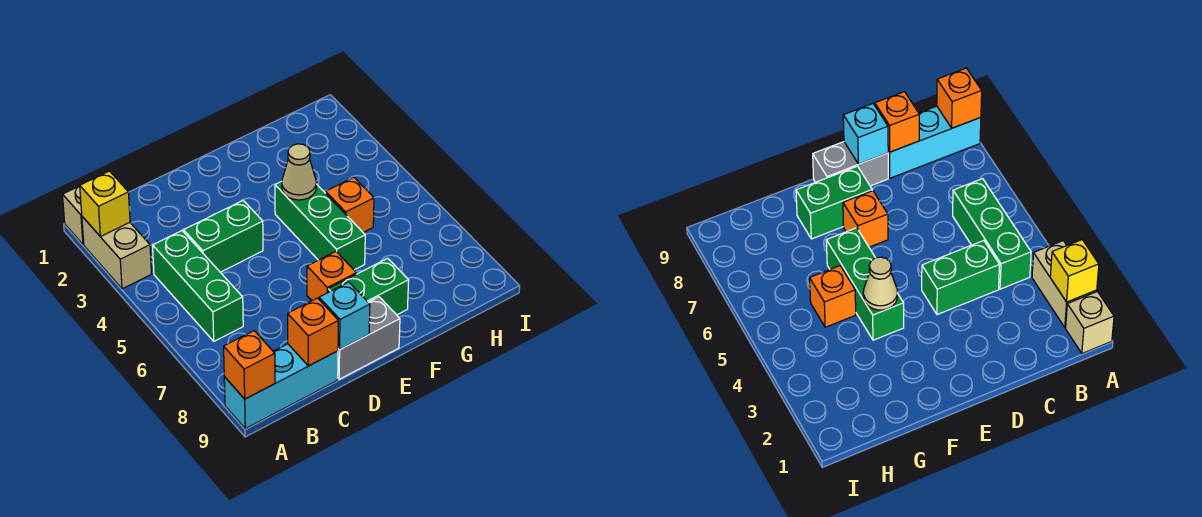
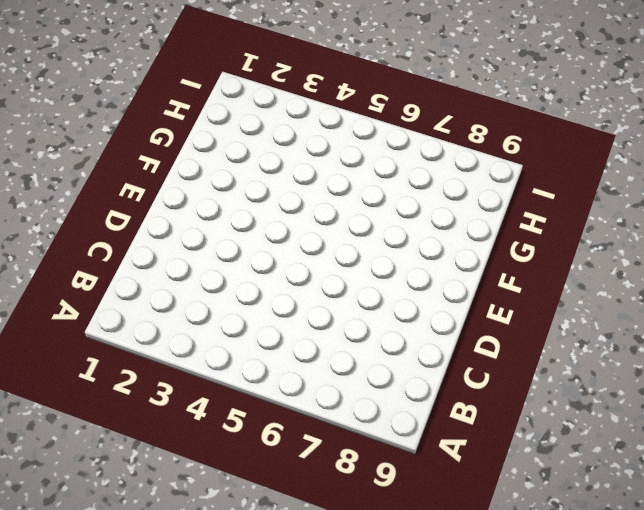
none -> tan 1x1 brick [63,186,84,244]
none -> tan 1x2 brick [82,217,151,289]
none -> cyan 1x3 brick [224,344,338,429]

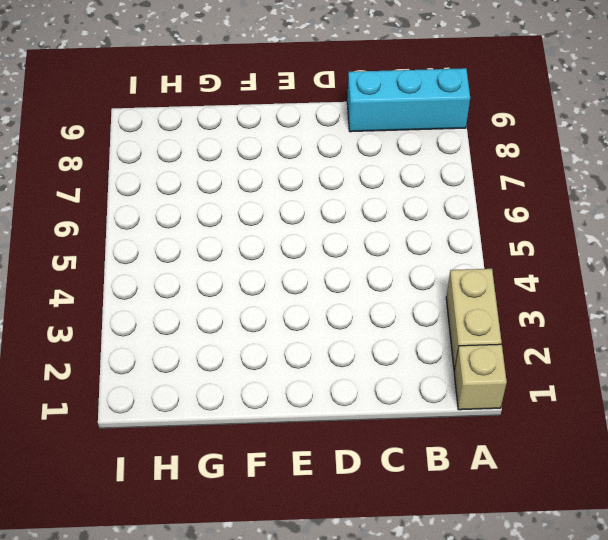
none -> green 1x3 brick [153,231,243,341]
none -> green 1x2 brick [184,201,263,272]
none -> grey 1x2 brick [338,297,400,379]

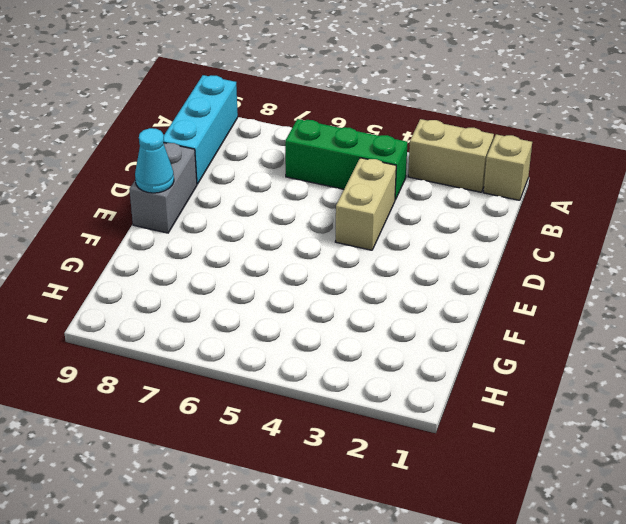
tan 1x2 brick [335,158,396,250] -> green 1x2 brick [184,201,263,272]
cyan 1x1 cone [135,128,174,193] -> none
none -> orange 1x1 brick [307,252,356,301]
none -> green 1x2 brick [328,258,409,315]
none -> green 1x3 brick [275,181,365,270]

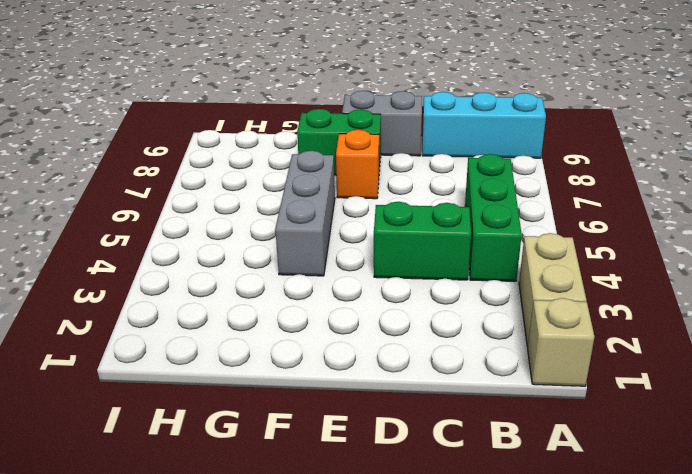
grey 1x3 brick [275,151,335,276] -> green 1x3 brick [275,181,365,270]
none -> orange 1x1 brick [326,177,374,233]
none -> yellow 1x1 brick [80,171,130,237]
none -> orange 1x1 brick [224,331,275,399]

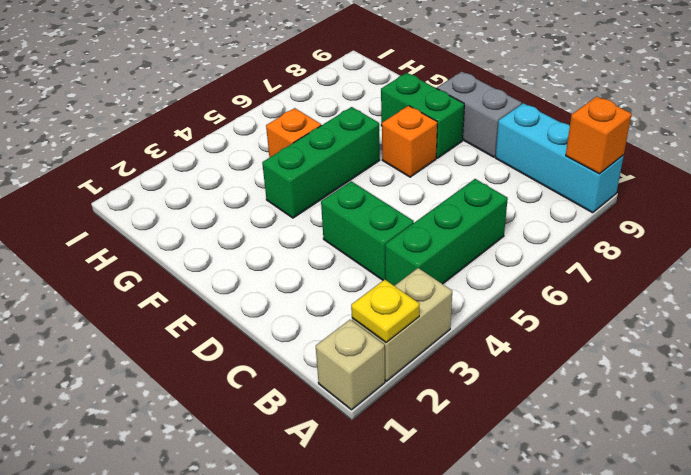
yellow 1x1 plate [351,280,420,342] -> yellow 1x1 brick [80,171,130,237]
none -> orange 1x1 brick [288,298,338,366]
none -> cyan 1x1 brick [319,282,370,350]
none -> tan 1x1 cone [282,144,316,200]

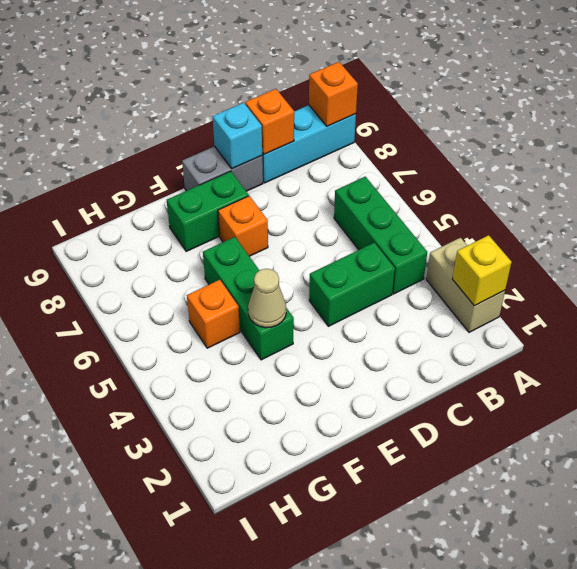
none -> tan 1x1 brick [63,186,84,244]

